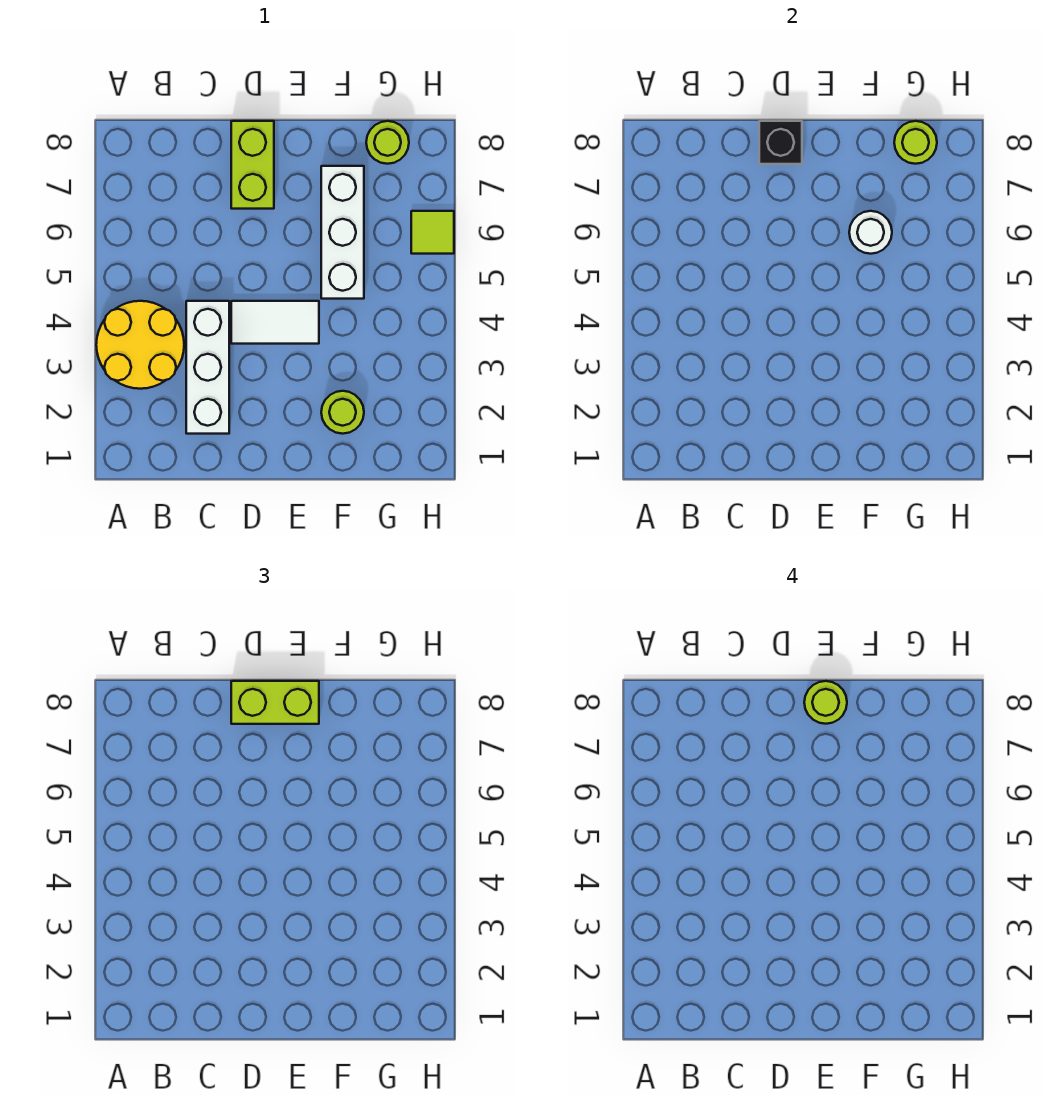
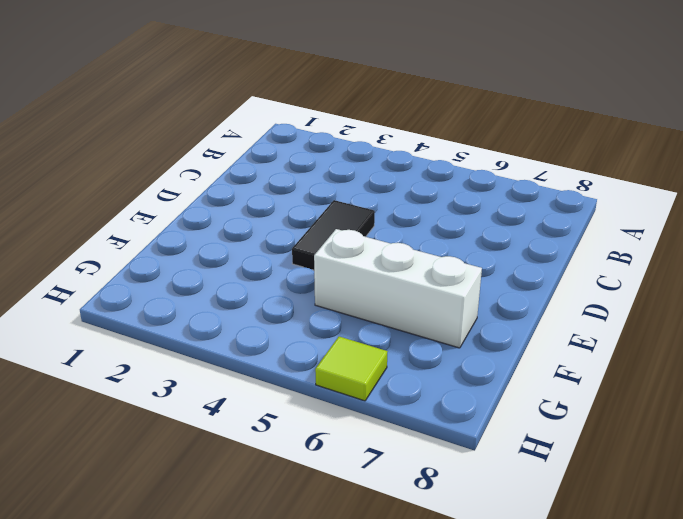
black 1x2 tile [292,200,375,270] -> white 1x2 tile [231,301,319,344]
none -> yellow 2x2 round brick [96,301,184,389]
none -> white 1x3 brick [186,301,229,434]
none -> lime 1x2 brick [231,121,274,209]

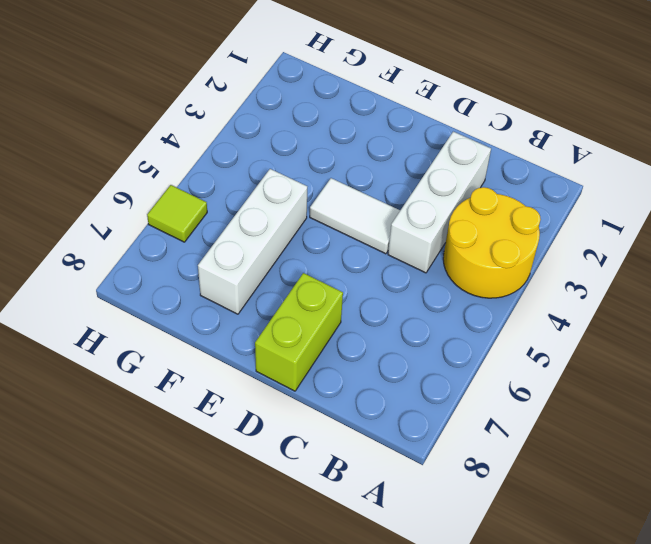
none -> lime 1x1 round brick [321,391,364,434]
none -> lime 1x1 round brick [366,121,409,164]
none -> black 1x1 brick [759,121,802,164]

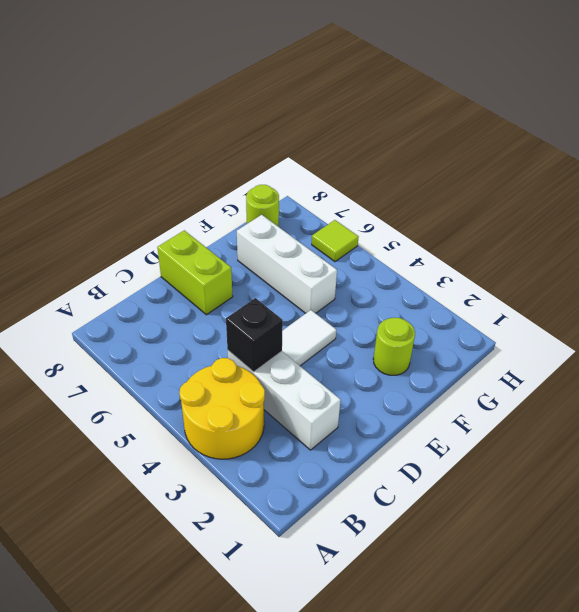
black 1x1 brick [226,298,283,372] -> black 1x1 brick moved to [759,121,802,164]
none -> white 1x1 round brick [849,211,892,254]
none -> lime 1x1 round brick [894,121,937,164]
none -> lime 1x2 brick [231,681,319,724]

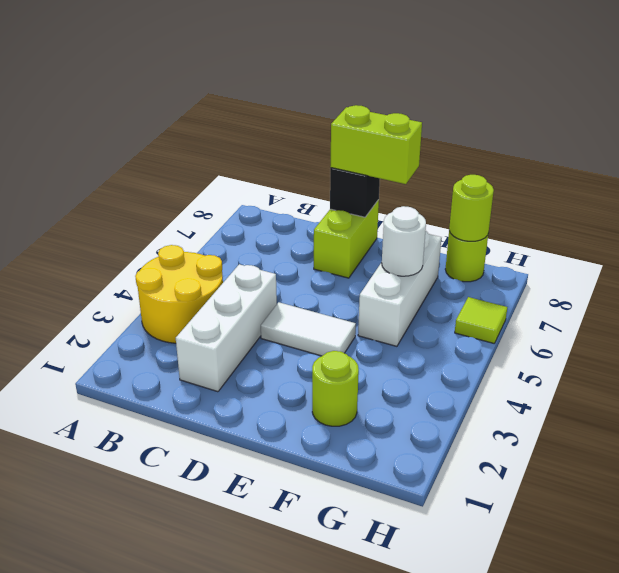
none -> lime 1x1 round brick [804,681,847,724]

